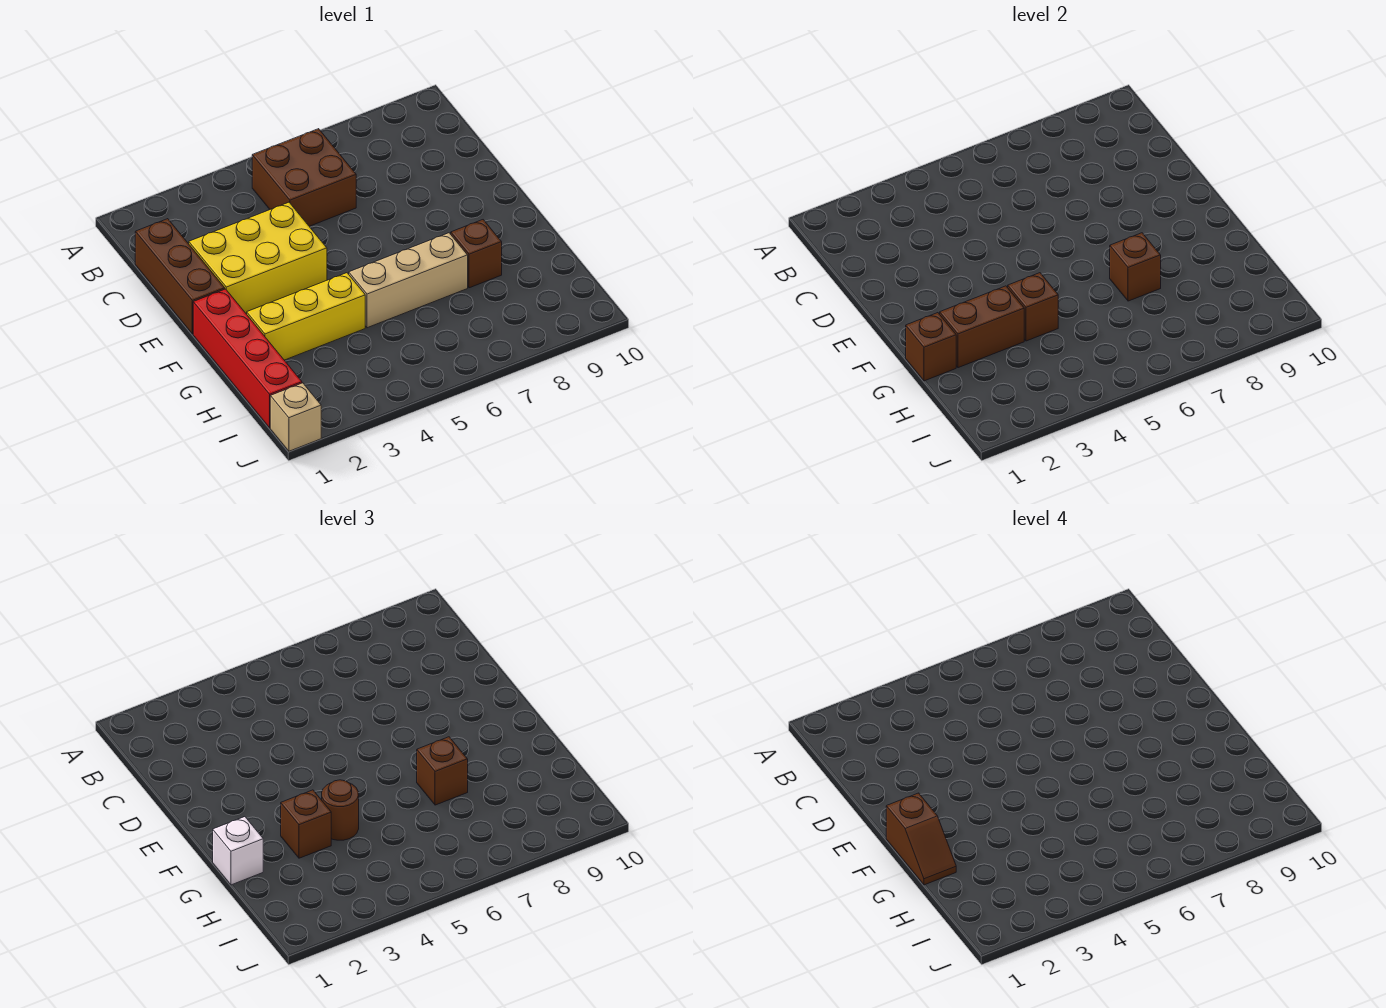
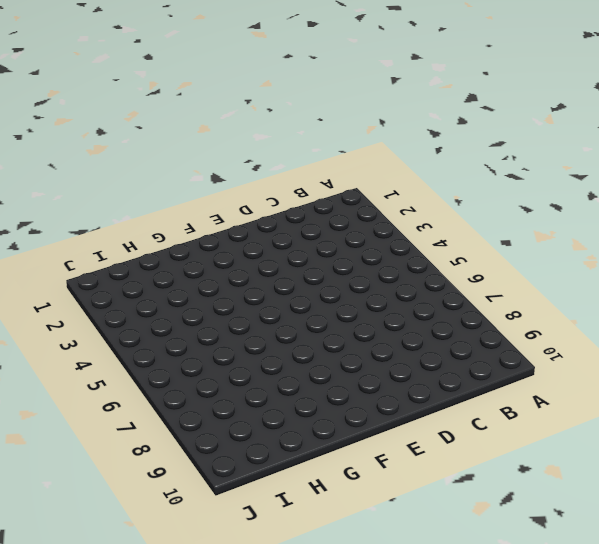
none -> brown 2x2 brick [252,129,356,226]
none -> brown 1x3 brick [135,219,225,334]
none -> yellow 2x3 brick [189,202,327,313]

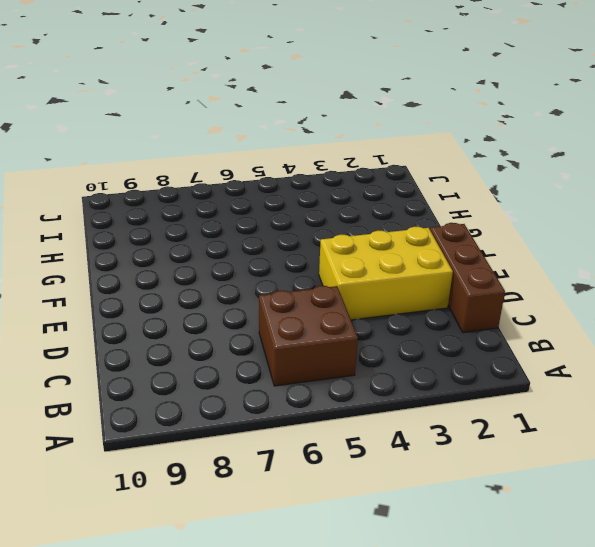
none -> red 1x4 brick [193,289,302,428]
none -> yellow 1x3 brick [247,273,365,360]
none -> tan 1x3 brick [349,233,468,328]

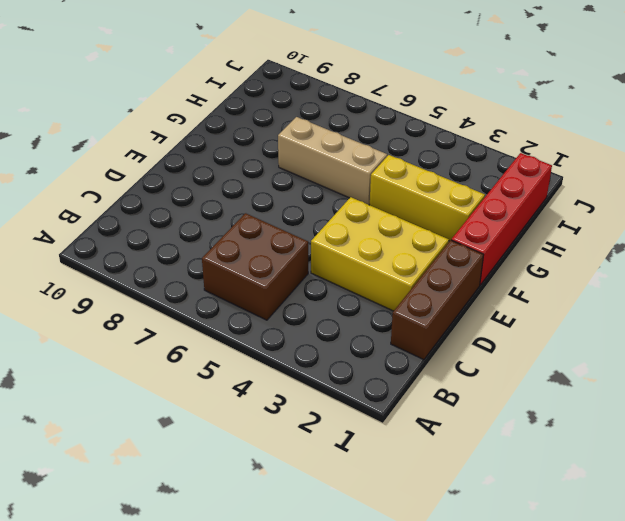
none -> brown 1x1 brick [451,220,502,288]
none -> tan 1x1 brick [270,383,321,451]
none -> brown 1x1 brick [906,313,956,381]

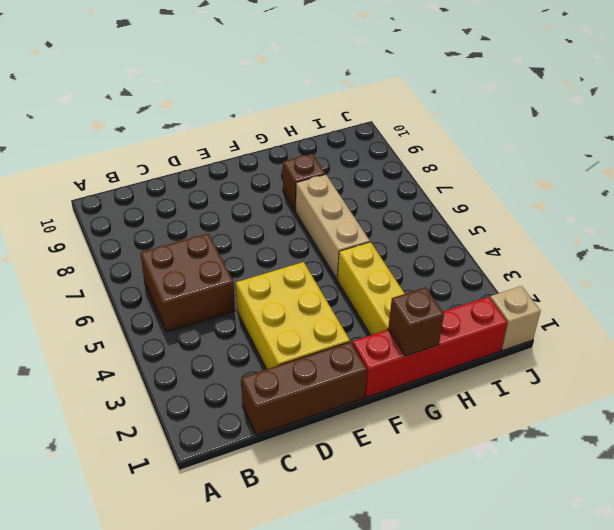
none -> brown 1x2 brick [940,286,1024,368]
none -> brown 1x1 brick [1008,273,1058,341]
none -> brown 1x1 brick [1110,233,1161,301]

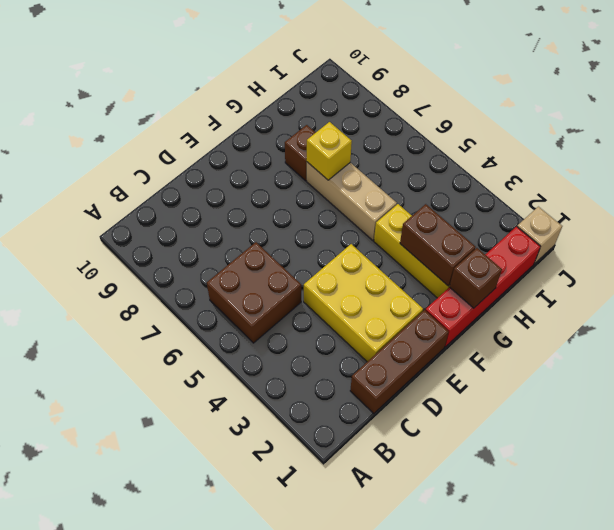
yellow 1x1 brick [307,122,352,180] -> brown 1x1 brick [1110,233,1161,301]
none -> brown 1x1 brick [1008,273,1058,341]
none -> white 1x1 brick [213,817,263,885]
none -> brown 1x1 brick [281,790,331,858]

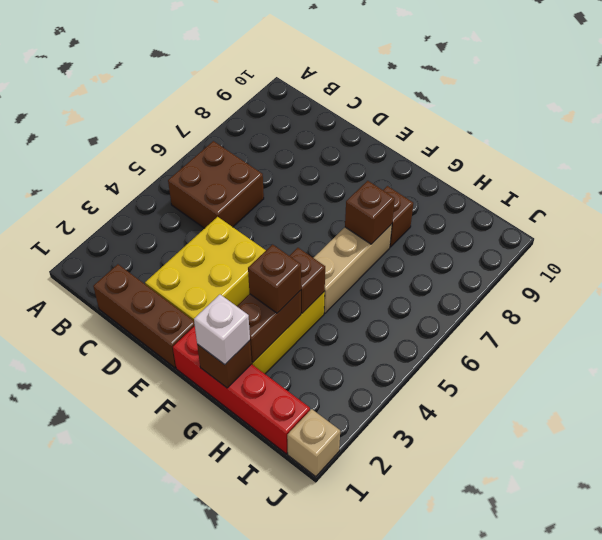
none -> brown 1x1 round brick [322,780,359,840]
none -> brown 1x1 brick [417,737,468,805]
none -> brown 1x2 slope [886,793,956,885]

